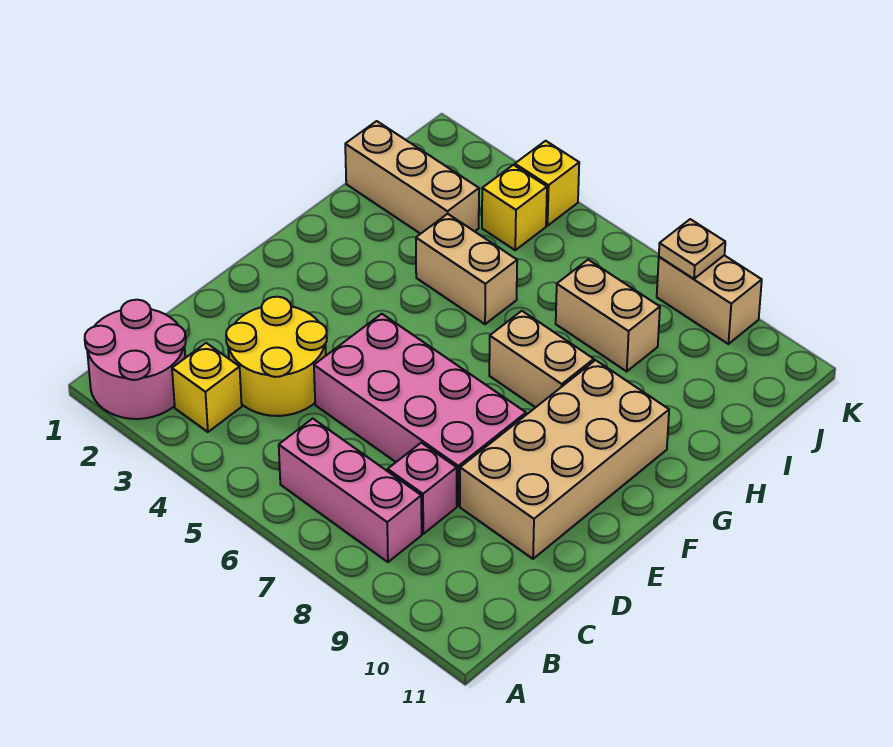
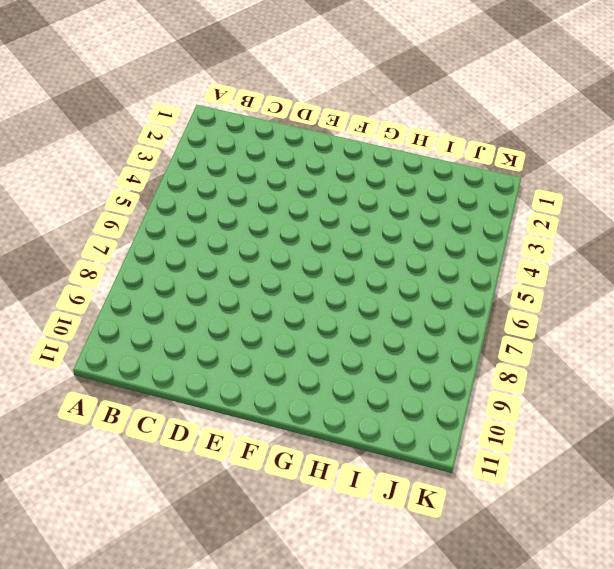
none -> pink 2x2 round brick [85,300,186,419]
none -> yellow 1x1 brick [172,343,242,432]
none -> pink 1x3 brick [279,419,422,562]

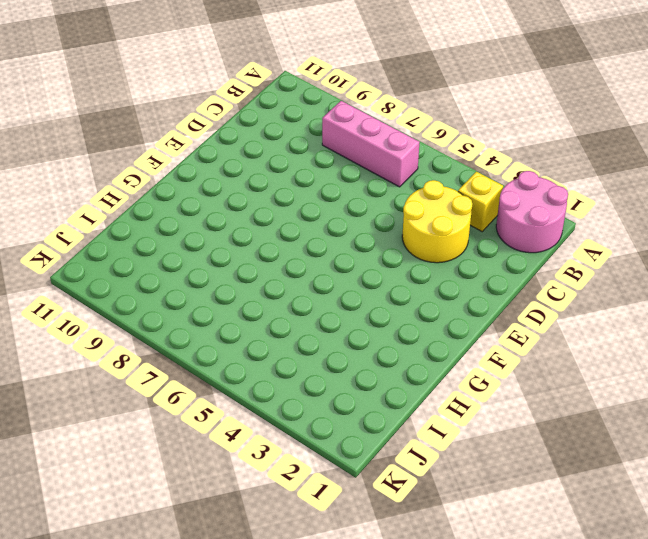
none -> pink 1x1 brick [388,443,457,534]
none -> pink 2x4 brick [314,314,526,506]
none -> tan 2x4 brick [460,360,669,559]

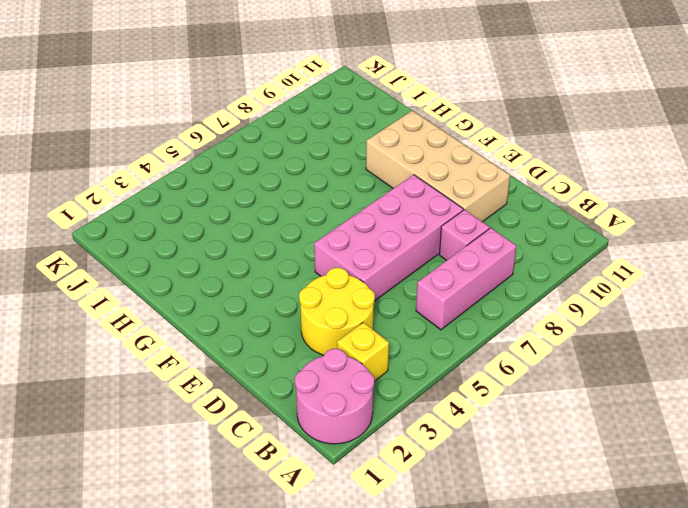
none -> tan 1x2 brick [489,311,594,407]
none -> tan 1x2 brick [416,214,517,324]
none -> tan 1x3 brick [345,121,479,234]

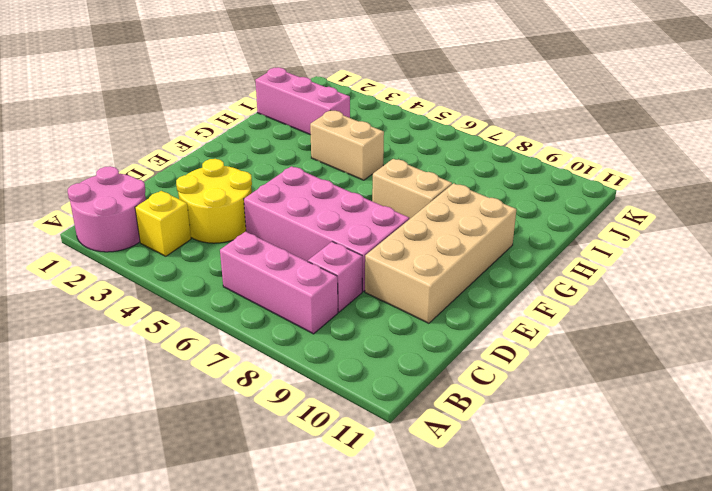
pink 1x3 brick [255,67,350,135] -> tan 1x3 brick [345,121,479,234]
none -> tan 1x2 brick [556,260,660,371]
none -> yellow 1x1 brick [482,165,547,250]
none -> yellow 1x1 brick [515,141,579,226]

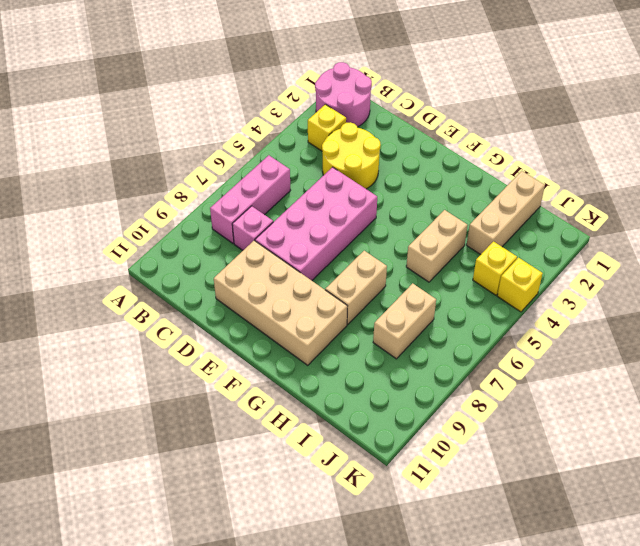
none -> tan 1x2 brick [657,255,762,344]
none -> tan 1x1 plate [659,219,725,279]

